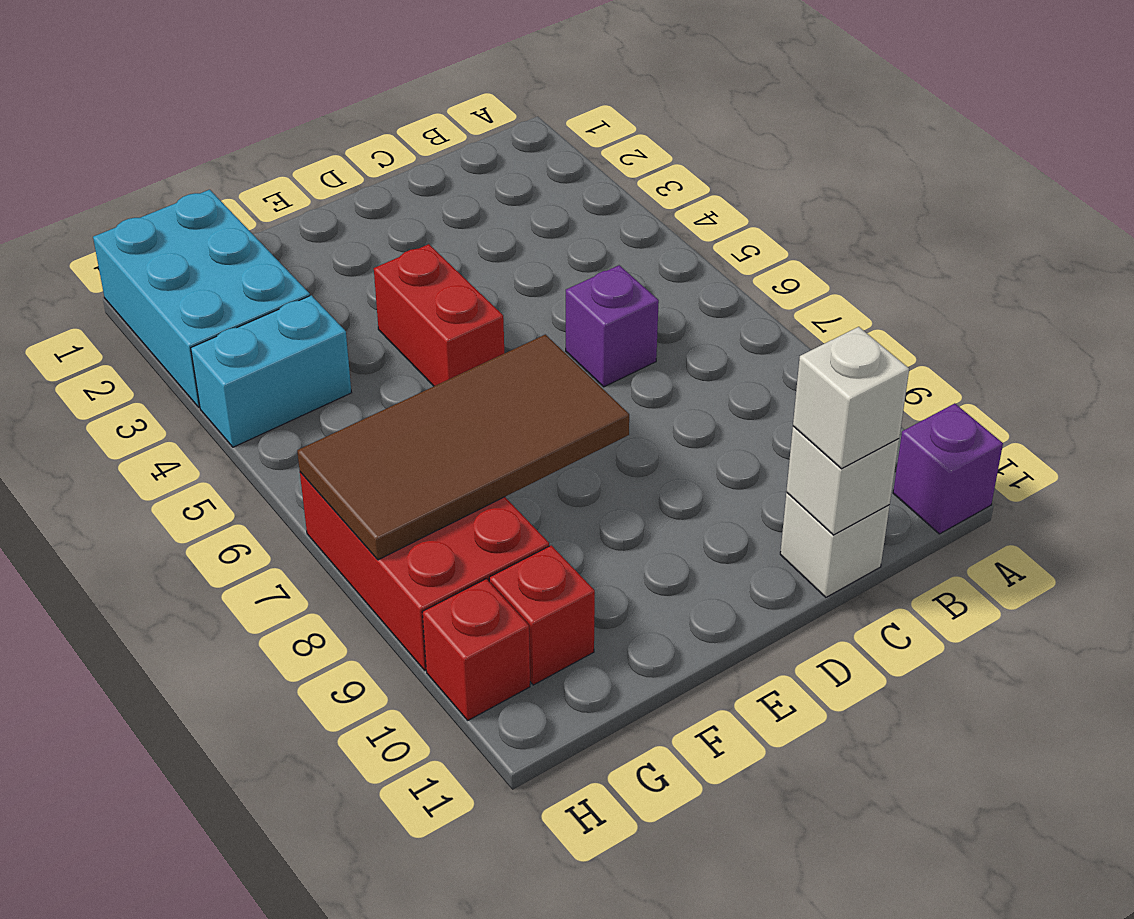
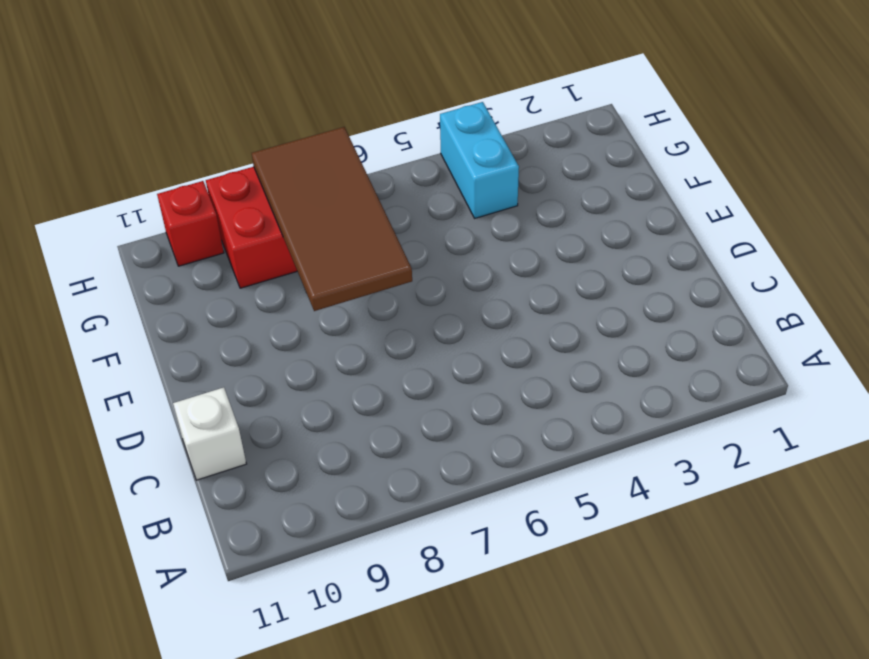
none -> purple 1x1 brick [893,403,1003,534]
none -> purple 1x1 brick [566,265,659,387]
none -> red 1x2 brick [374,244,504,386]

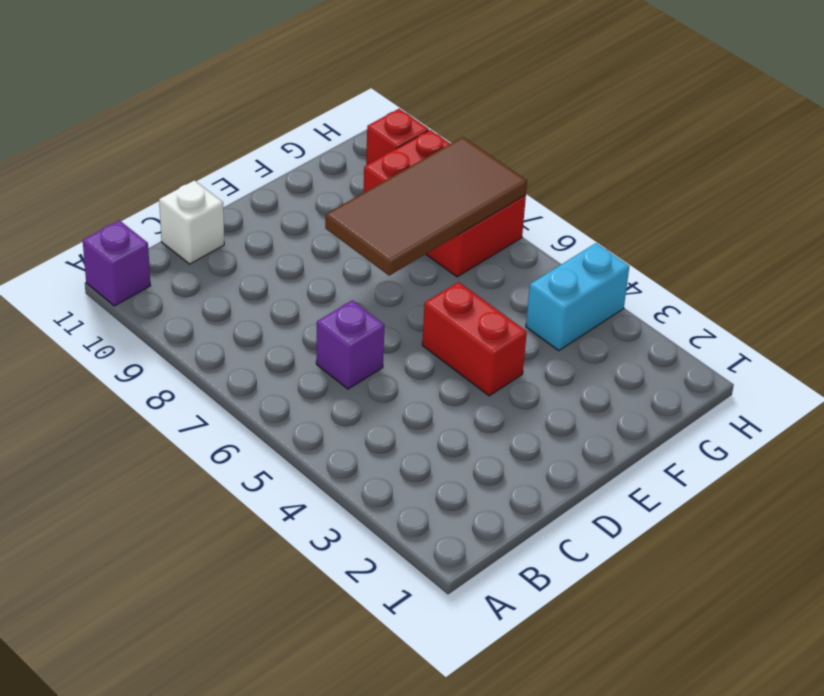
none -> cyan 2x3 brick [93,190,310,407]
none -> red 1x1 brick [489,545,595,685]
none -> white 1x1 brick [786,426,899,535]

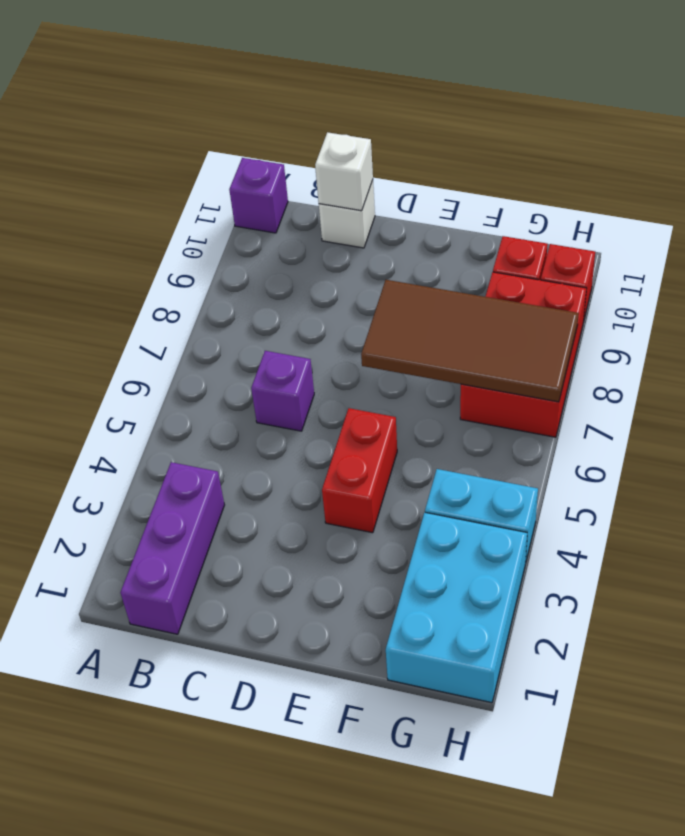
purple 1x3 brick [120,462,224,634] -> none
none -> white 1x1 brick [793,327,909,469]

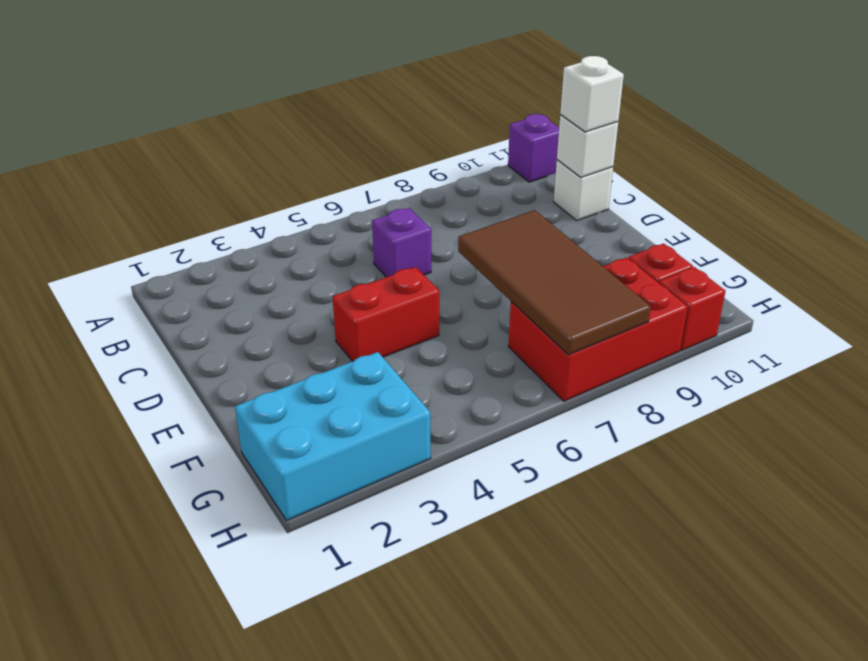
none -> cyan 1x2 brick [191,295,351,447]

